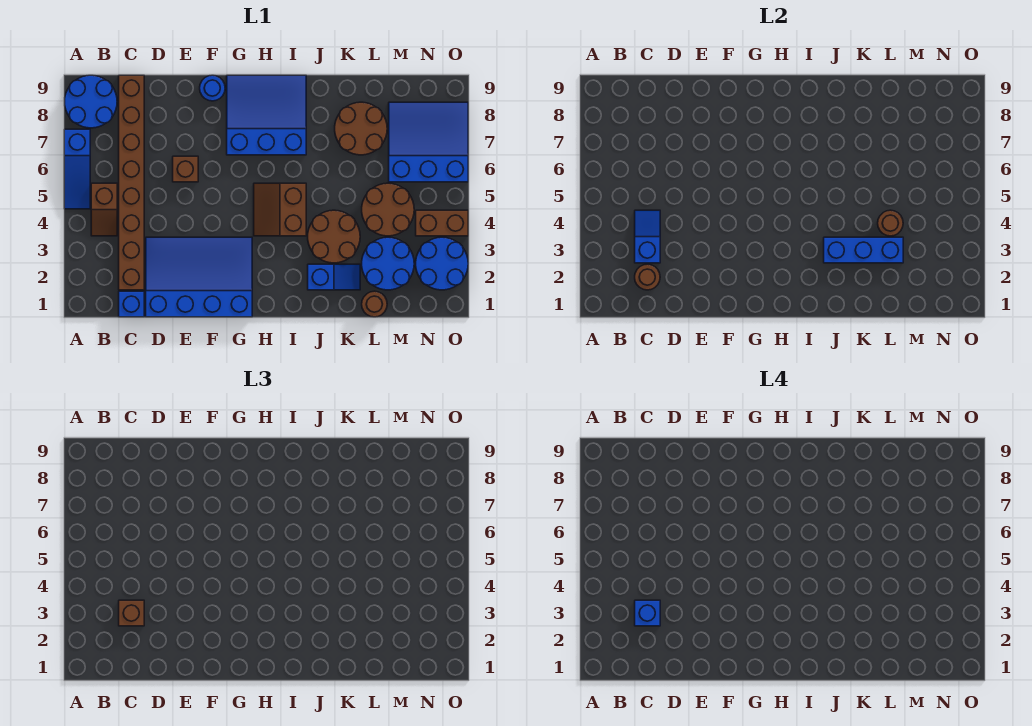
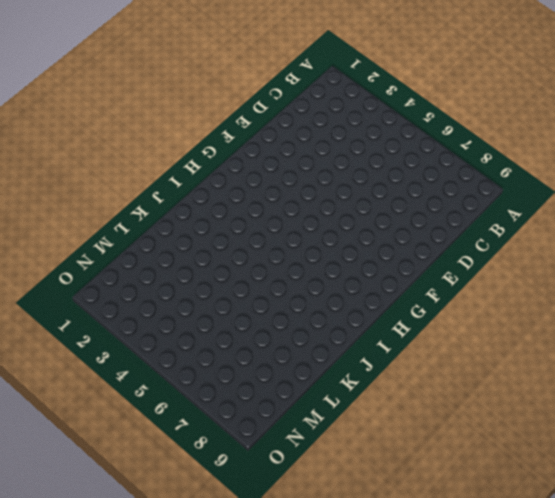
none -> blue 1x3 slope [64,129,90,209]
none -> blue 2x2 round brick [65,75,117,128]
none -> brown 1x2 slope [91,183,117,236]

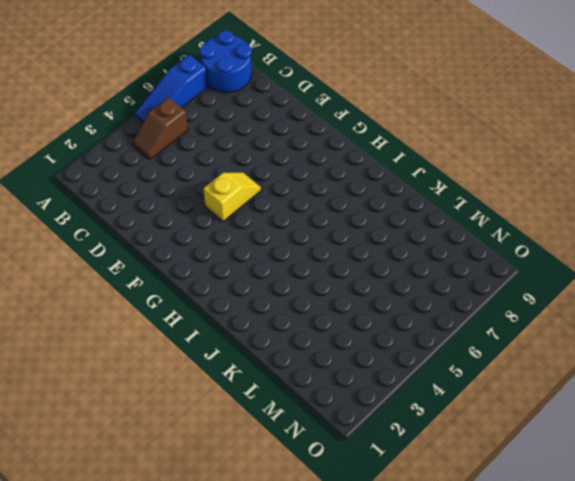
yellow 1x2 slope [203,172,261,221] -> none
none -> blue 1x1 brick [119,291,144,317]
none -> brown 1x8 brick [119,75,144,290]
none -> blue 3x4 slope [146,237,252,317]

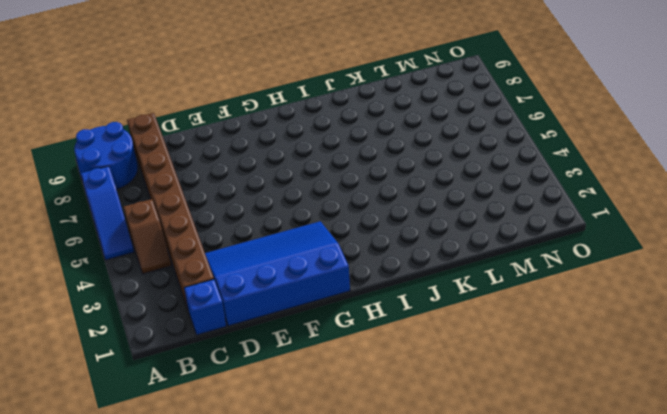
none -> brown 1x1 brick [173,156,198,182]
none -> blue 1x1 round brick [200,75,225,101]
none -> blue 3x3 slope [227,75,306,155]

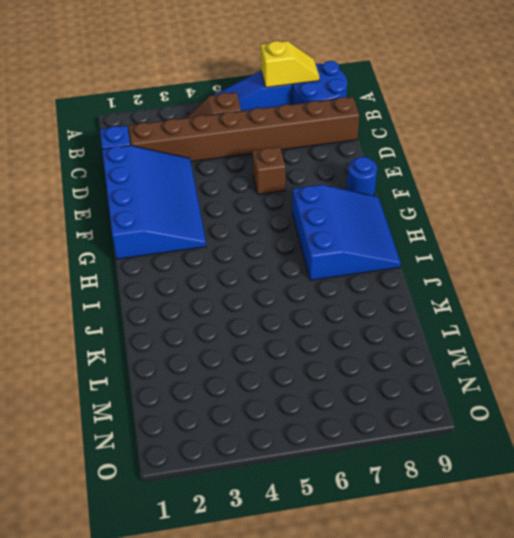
yellow 1x2 slope [261,41,319,88] -> none
none -> brown 2x2 slope [254,183,306,236]
none -> blue 1x2 slope [308,264,360,290]
none -> brown 2x2 round brick [308,210,360,263]

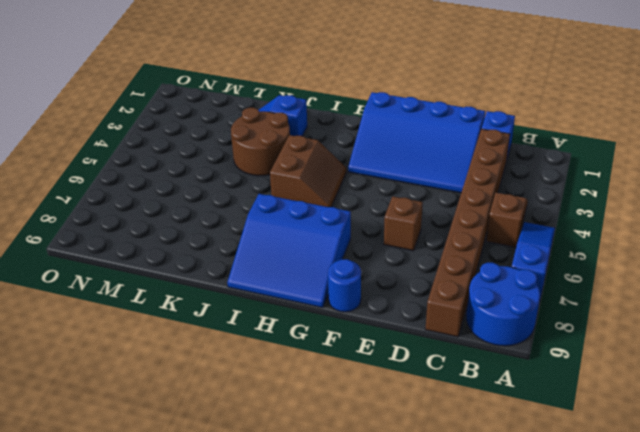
none -> brown 2x2 round brick [335,102,387,155]
none -> brown 1x1 round brick [362,291,387,317]
none -> blue 2x2 round brick [362,237,414,290]

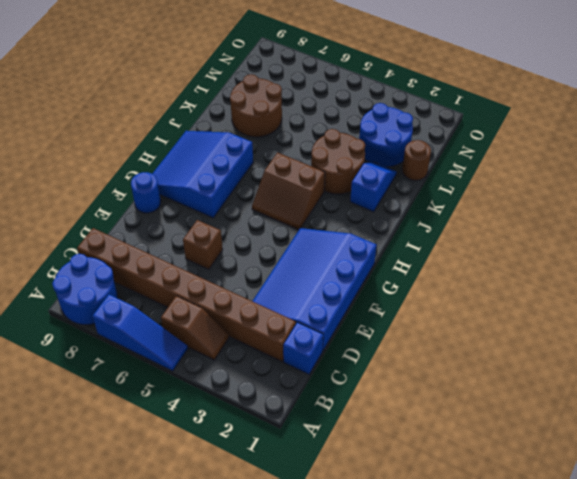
none -> brown 2x2 round brick [362,183,414,236]
none -> blue 3x3 slope [389,102,468,182]
none -> blue 2x2 round brick [416,237,468,290]

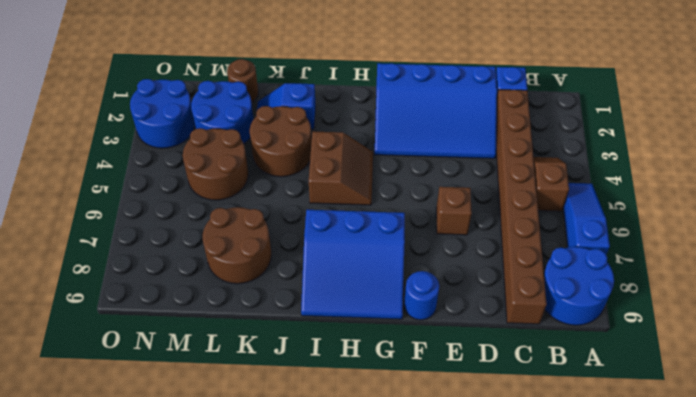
none -> blue 3x3 slope [389,102,468,182]
none -> brown 1x2 brick [416,210,468,236]
none -> brown 1x1 round brick [635,264,660,290]

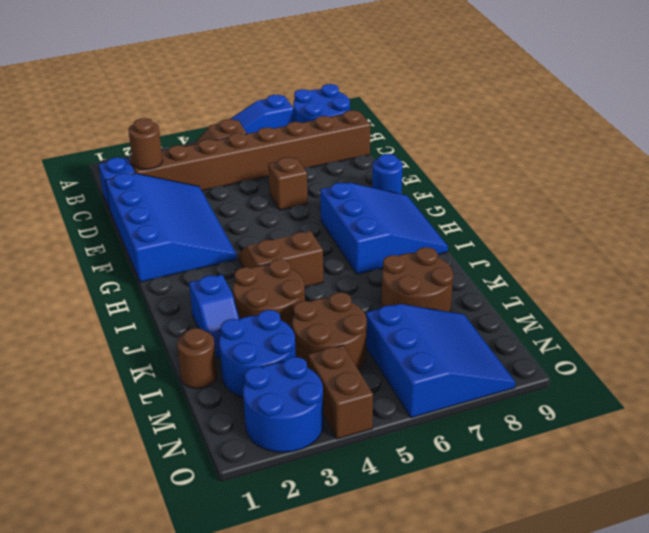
none -> blue 1x2 slope [635,210,660,263]
none -> blue 1x3 brick [824,237,903,263]
none -> brown 1x1 round brick [878,210,903,236]

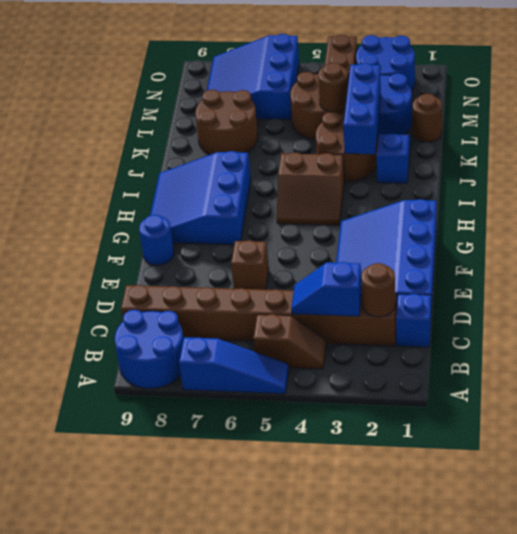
none -> brown 1x1 brick [119,600,144,626]
none -> blue 1x1 brick [635,600,660,626]

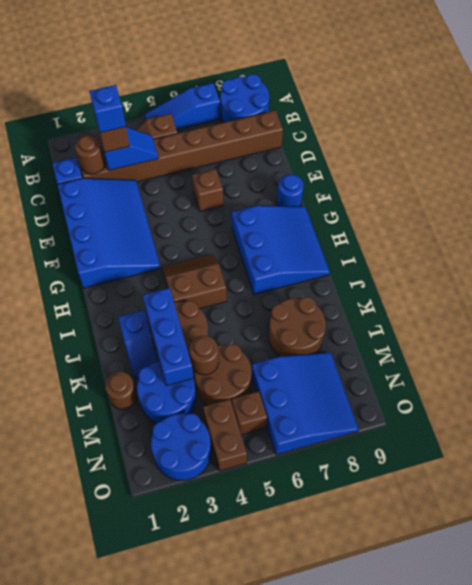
brown 1x1 brick [232,391,267,435] -> none

